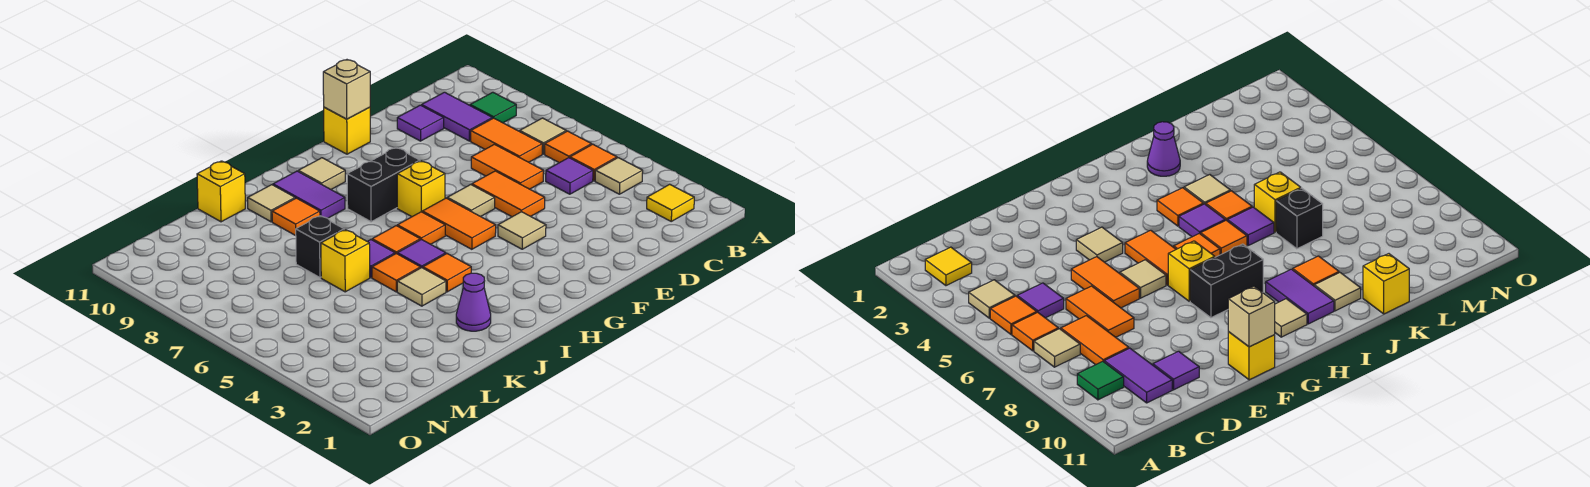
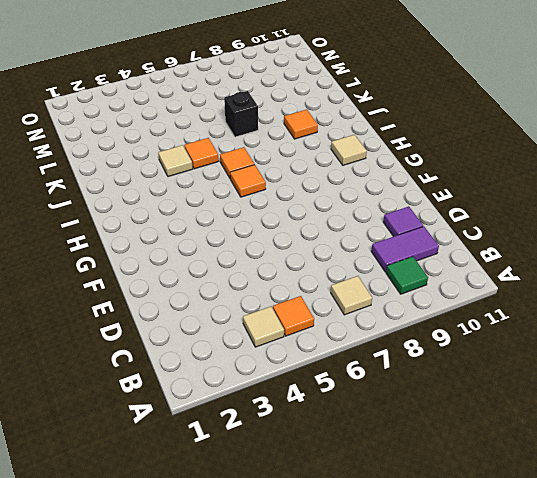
none -> yellow 1x1 tile [647,184,694,221]
none -> orange 1x1 tile [545,131,591,163]
none -> purple 1x1 tile [546,158,593,194]
none -> orange 1x2 tile [471,118,542,162]

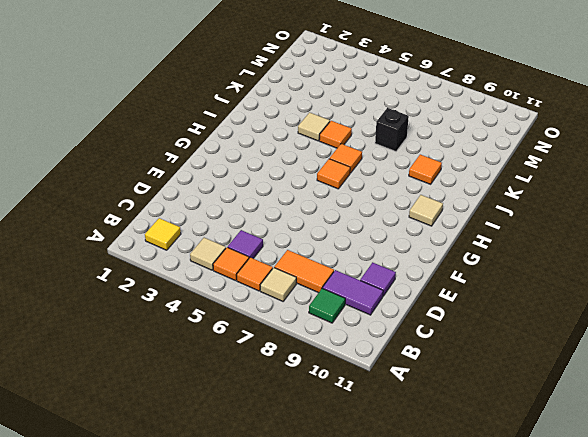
none -> orange 1x2 tile [471,144,544,189]
none -> orange 1x2 tile [472,171,545,217]
none -> tan 1x1 tile [498,212,546,249]
none -> tan 1x1 tile [447,185,495,217]

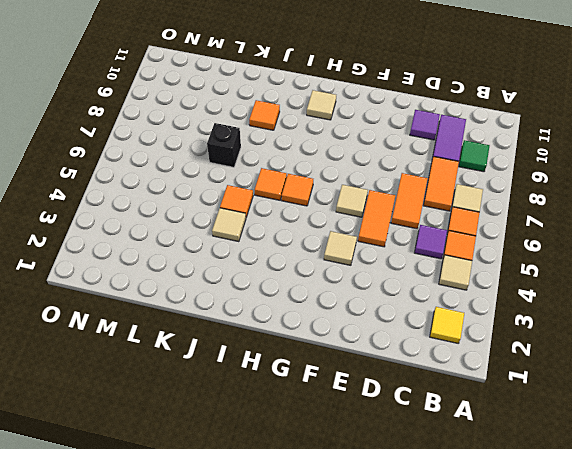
none -> yellow 1x1 brick [324,107,370,154]
none -> orange 1x2 tile [422,198,496,249]
none -> yellow 1x1 brick [397,161,445,217]
none -> black 1x2 brick [347,147,420,222]

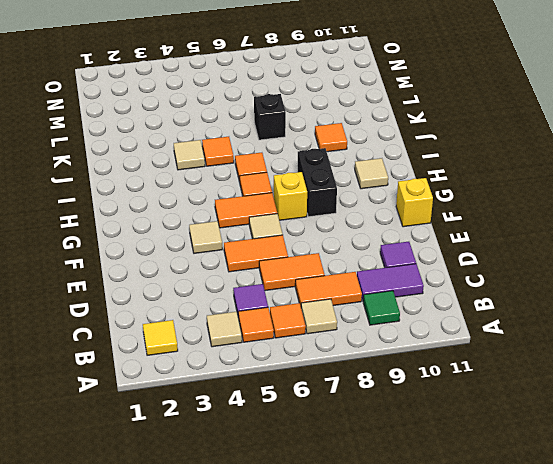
none -> orange 1x1 tile [423,254,471,292]
none -> purple 1x1 tile [397,239,446,268]
none -> purple 1x2 tile [273,171,345,218]
none -> purple 1x1 cone [456,273,491,331]

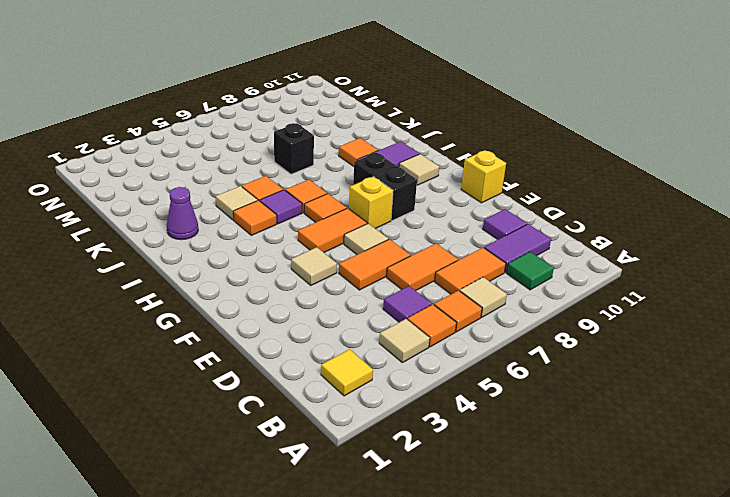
none -> purple 1x1 tile [367,240,395,278]
none -> tan 1x1 tile [248,185,295,222]
none -> yellow 1x1 brick [321,230,370,292]
none -> yellow 1x1 brick [197,161,245,222]

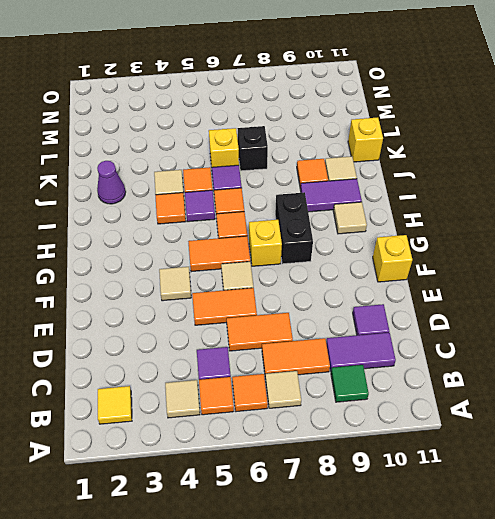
none -> tan 1x1 brick [323,60,370,119]

